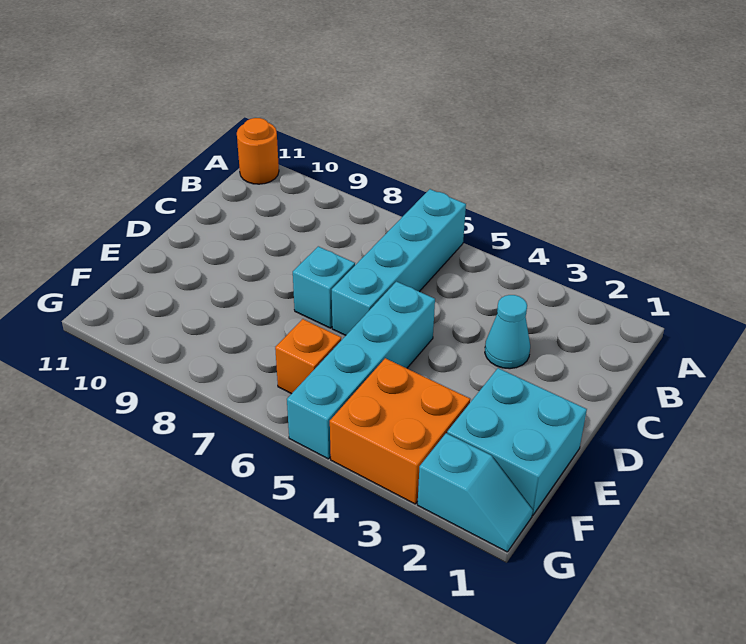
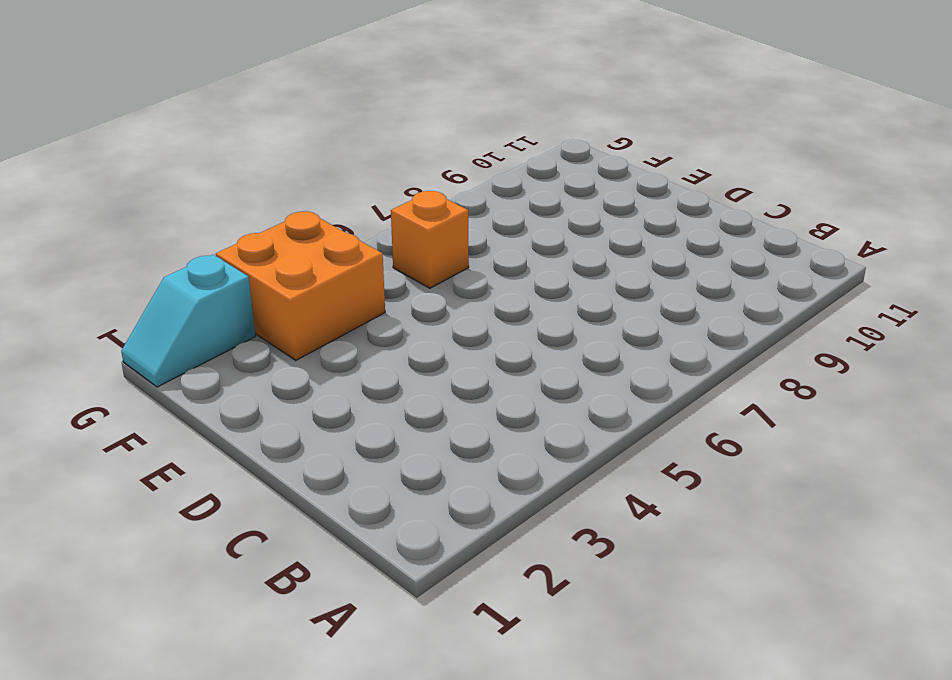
none -> cyan 1x4 brick [332,189,466,335]
none -> orange 1x1 round brick [237,118,279,184]

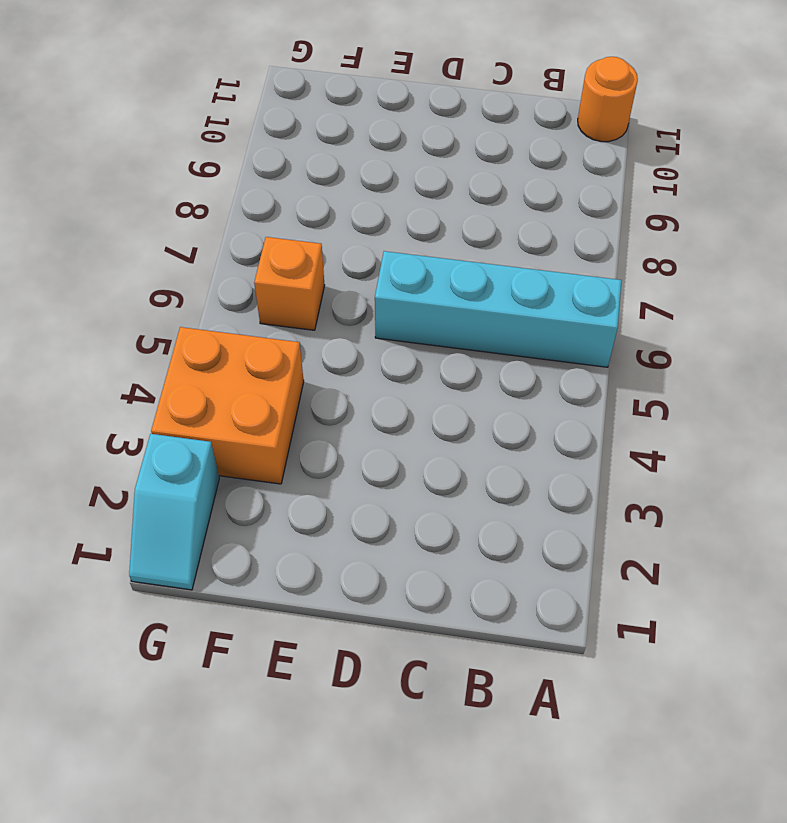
none -> cyan 1x1 cone [485,295,530,369]
none -> cyan 1x4 brick [287,282,435,459]

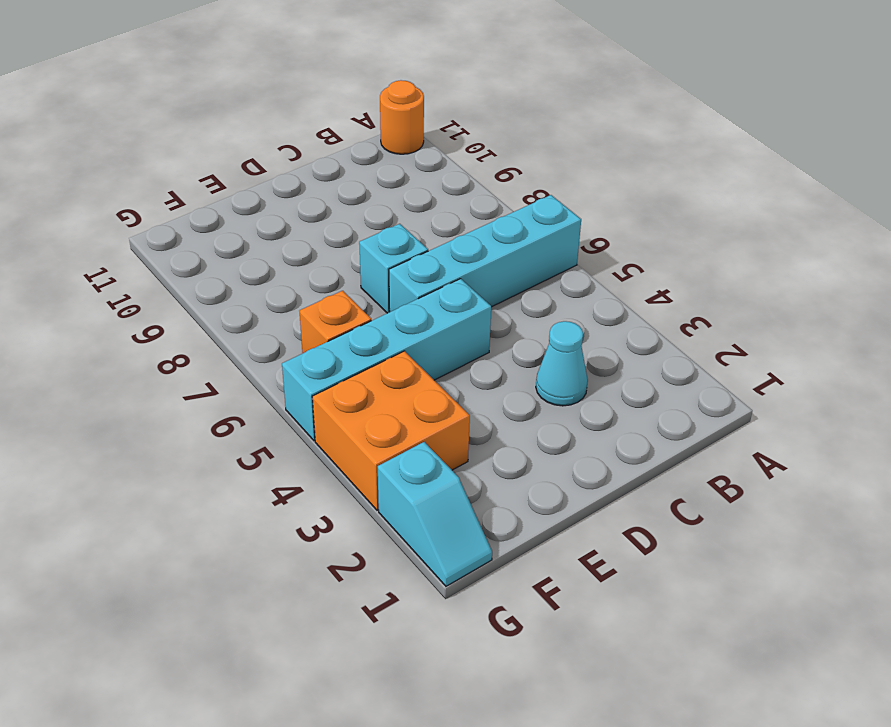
none -> cyan 2x2 brick [447,368,587,515]

